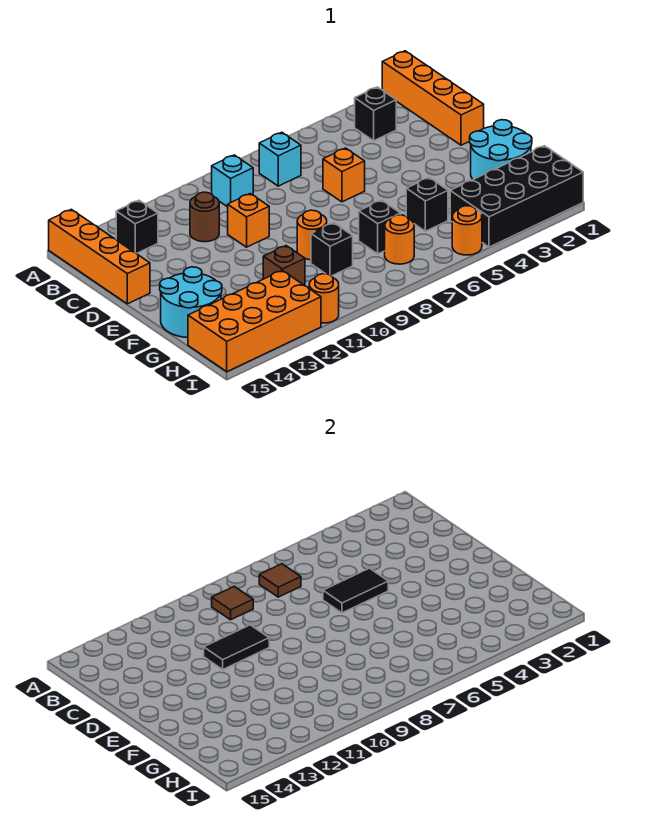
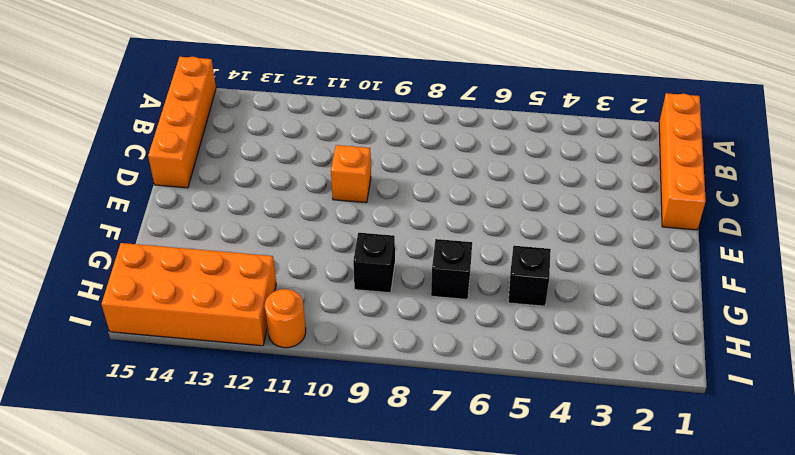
none -> black 1x1 brick [355,87,396,141]
none -> cyan 1x1 brick [259,132,301,186]
none -> cyan 1x1 brick [212,155,253,207]

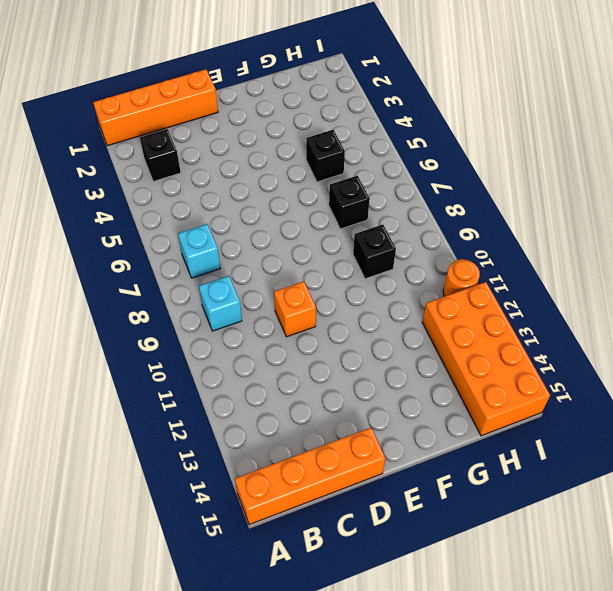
none -> black 1x1 brick [116,200,158,253]
none -> brown 1x1 round brick [190,192,219,242]
none -> orange 1x1 brick [323,148,365,202]

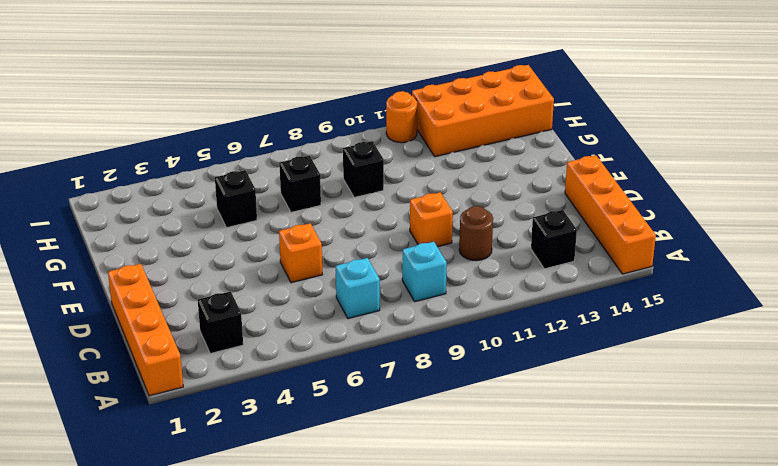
none -> cyan 2x2 round brick [470,120,532,179]
none -> orange 1x1 round brick [297,210,327,260]
none -> cyan 2x2 round brick [160,267,222,338]

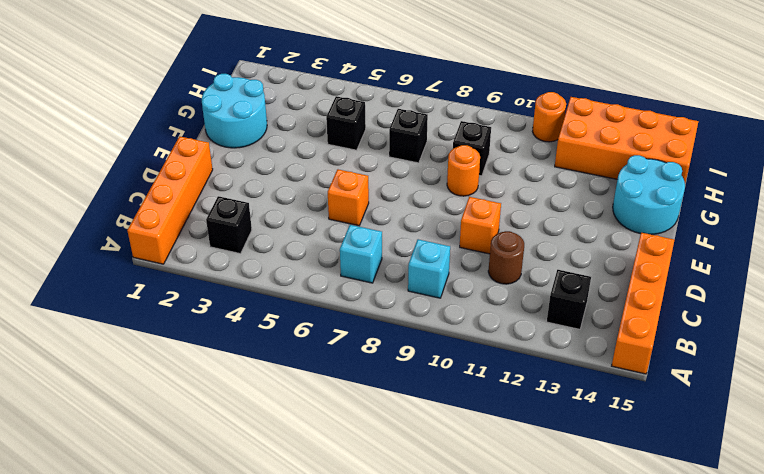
none -> brown 1x1 brick [263,246,305,286]
none -> black 2x4 brick [450,146,583,247]
none -> orange 1x1 round brick [385,215,414,264]

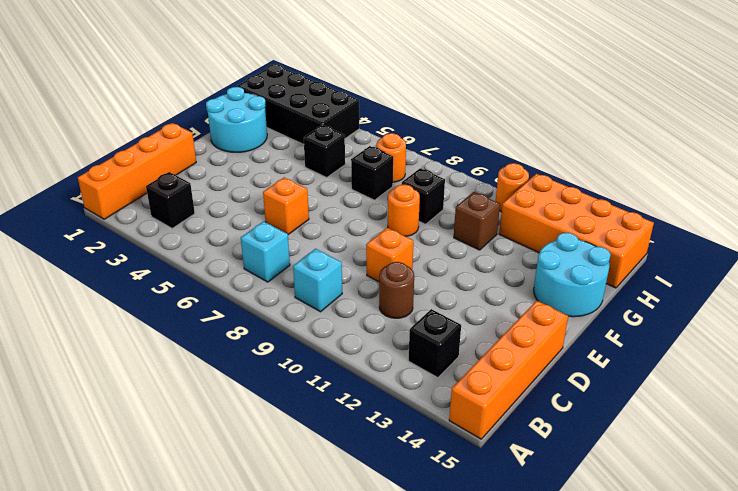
none -> orange 1x1 round brick [452,206,482,255]
none -> brown 1x1 tile [259,564,301,597]
none -> brown 1x1 tile [212,586,253,620]

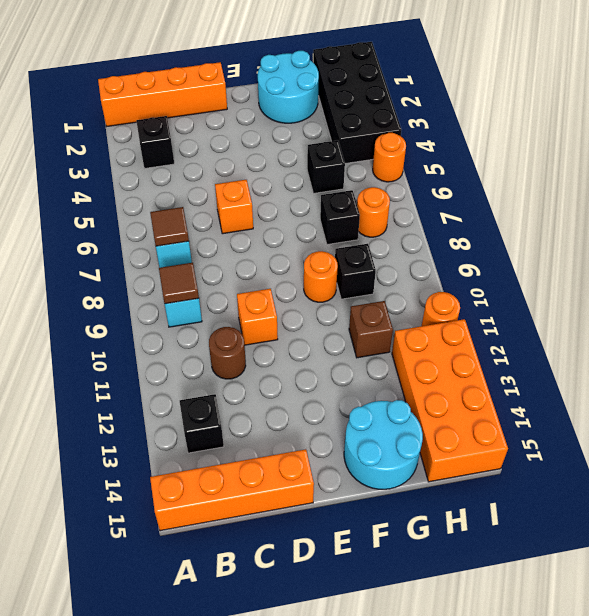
none -> black 1x2 tile [323,568,388,613]
none -> black 1x2 tile [204,625,269,669]

